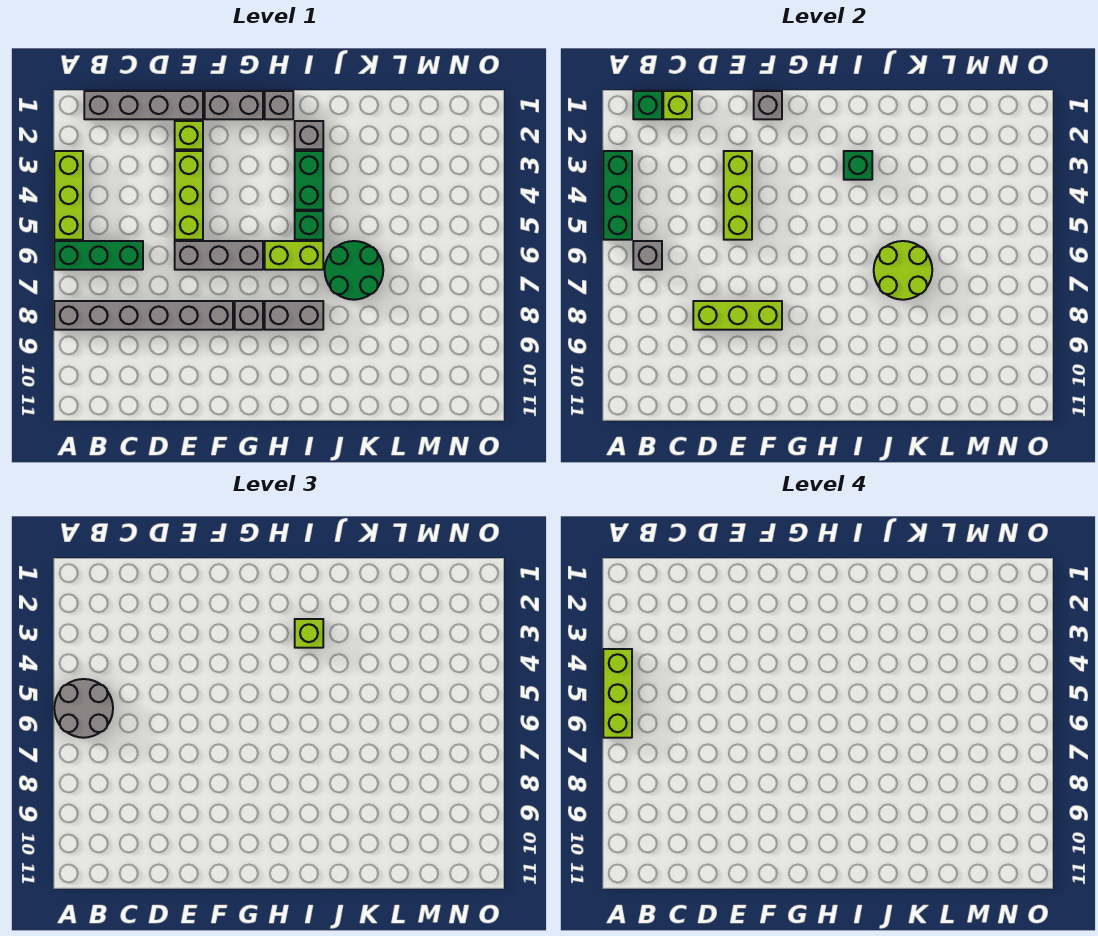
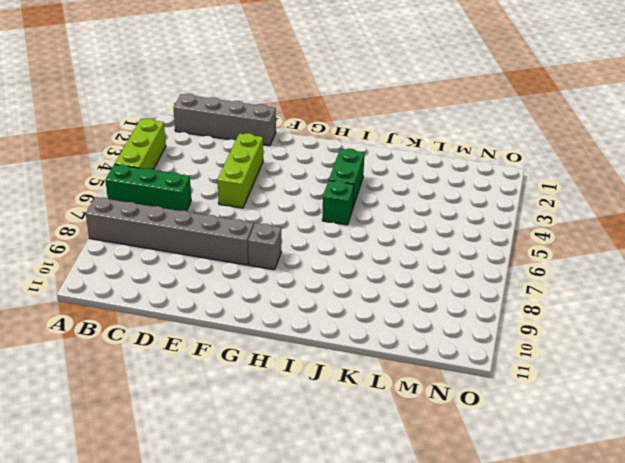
none -> lime 1x1 brick [175,121,203,149]
none -> grey 1x3 brick [175,241,263,270]
none -> grey 1x2 brick [205,91,263,119]

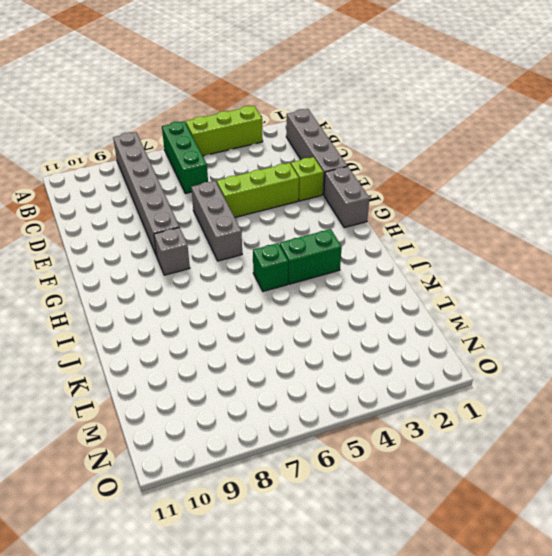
none -> grey 1x1 brick [265,91,293,119]
none -> lime 1x2 brick [265,241,323,270]
none -> grey 1x2 brick [265,301,323,330]

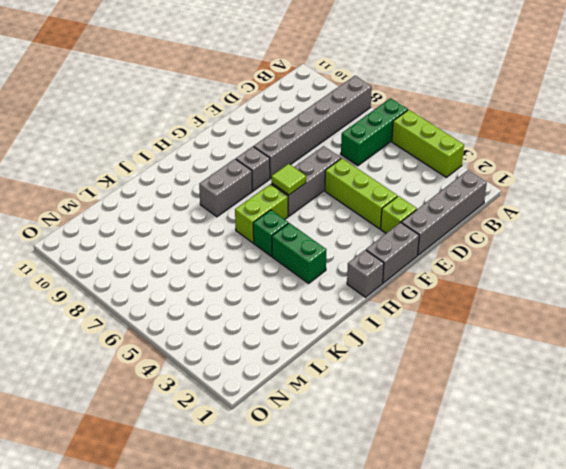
lime 1x1 tile [272,164,306,195] -> none
none -> grey 1x1 brick [295,121,323,149]
none -> green 2x2 round brick [325,241,383,300]
none -> green 1x3 brick [603,151,632,240]

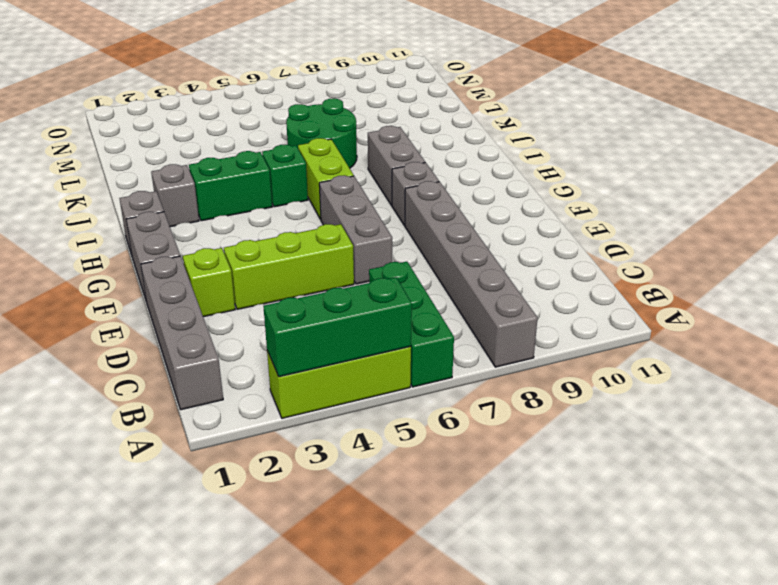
none -> green 1x1 brick [633,91,662,119]
none -> grey 1x1 brick [633,241,662,270]
none -> lime 1x1 brick [663,91,692,119]

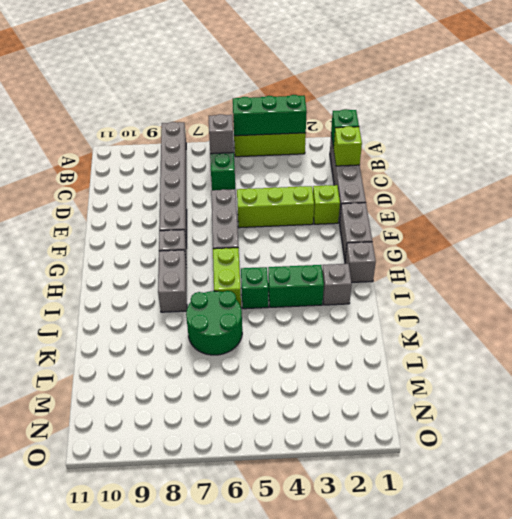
none -> lime 1x3 brick [693,301,782,330]
none -> lime 1x3 brick [724,151,752,240]
none -> grey 1x1 brick [754,91,782,119]

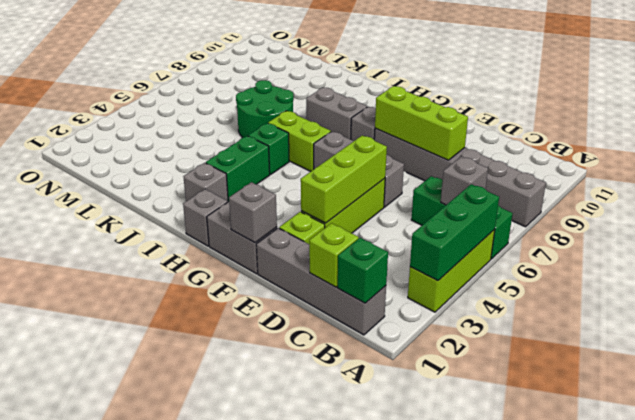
none -> green 1x1 brick [844,151,872,180]
none -> lime 2x2 round brick [874,241,932,300]
none -> grey 2x2 round brick [54,679,113,738]

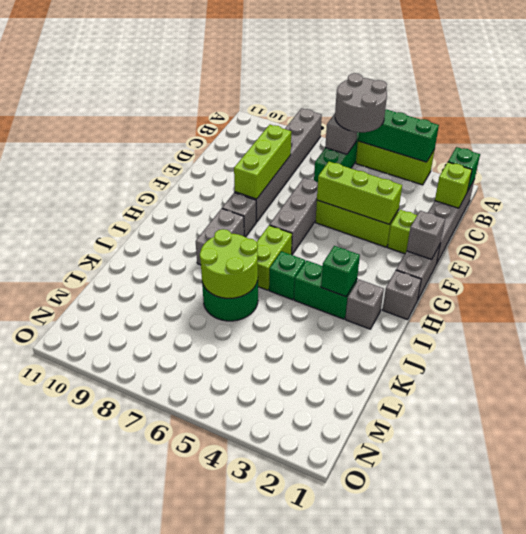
none -> lime 1x1 brick [295,619,323,648]
none -> lime 1x3 brick [603,649,632,738]

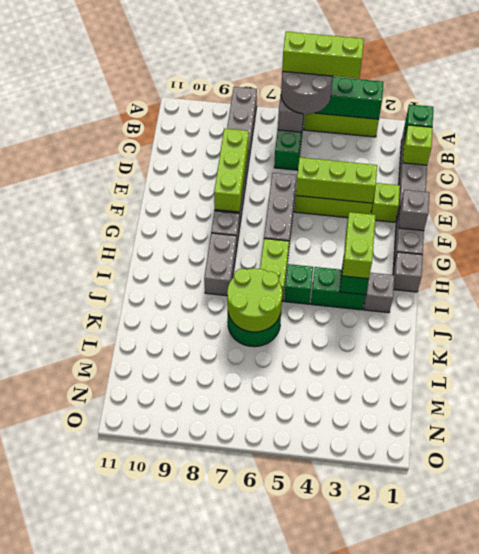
lime 1x2 brick [342,212,376,279] -> lime 1x1 brick [295,619,323,648]

